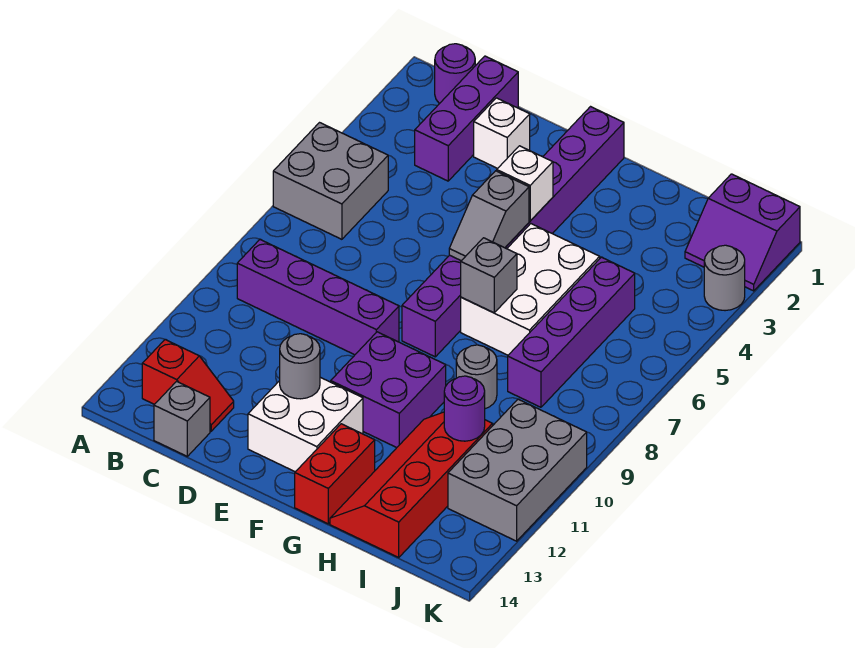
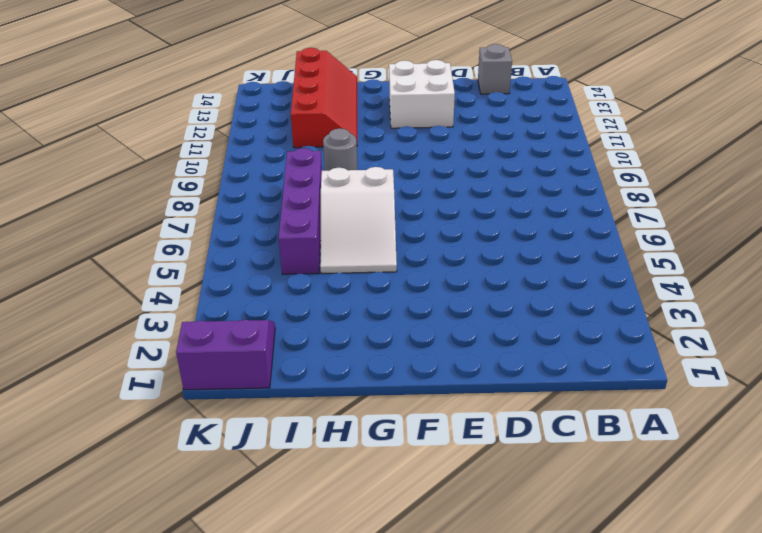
white 2x3 slope [320,167,397,273] -> white 2x3 brick [461,224,600,355]
none -> grey 2x2 brick [273,123,388,239]
none -> purple 1x1 round brick [435,44,475,104]
none -> purple 1x4 brick [237,239,399,355]

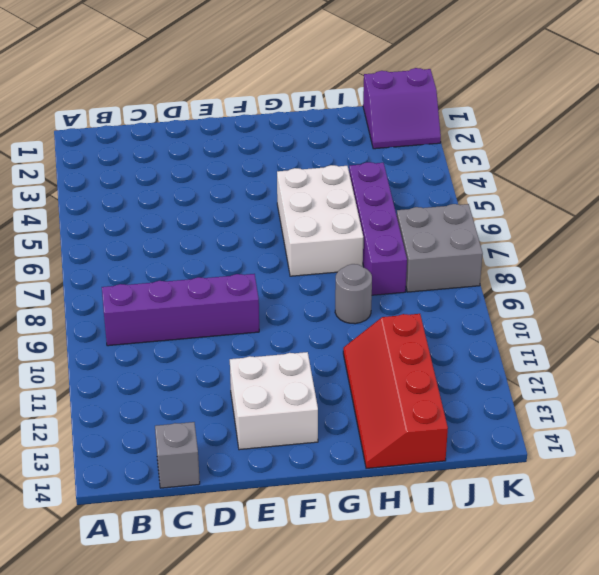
grey 2x2 brick [397,204,483,292] -> grey 2x2 brick moved to [273,123,388,239]
none -> purple 1x1 round brick [435,44,475,104]
none -> red 1x2 slope [142,340,234,431]
none -> purple 1x3 brick [415,56,518,181]

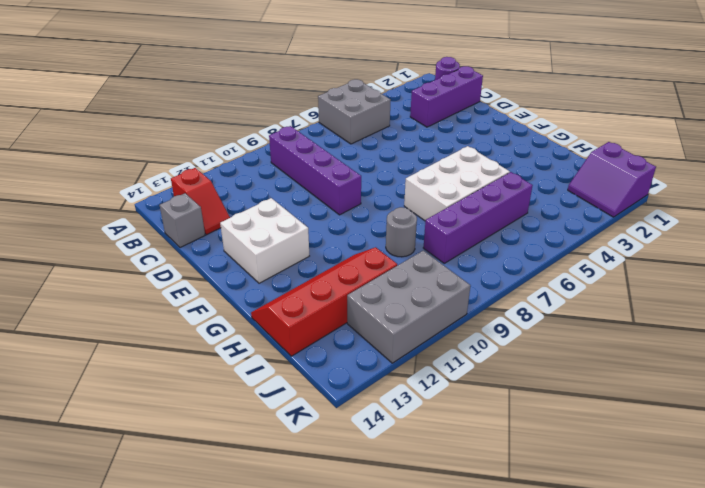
none -> white 1x1 brick [474,98,530,168]
none -> purple 1x8 brick [402,107,624,357]
none -> purple 2x2 brick [331,332,446,448]

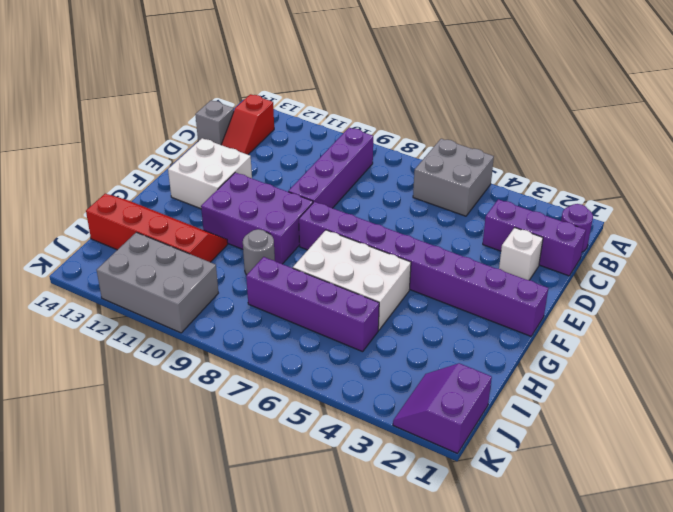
purple 2x3 brick [201,172,313,264] -> purple 2x2 brick [331,332,446,448]
none -> red 1x2 brick [295,424,375,524]
none -> grey 1x1 round brick [704,245,745,311]
none -> grey 1x1 round brick [280,334,320,399]

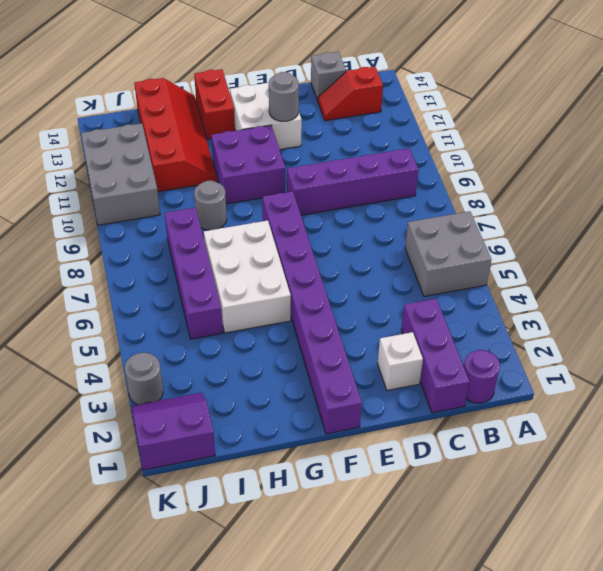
none -> white 1x1 brick [497,146,553,221]
none -> grey 1x2 slope [449,171,529,261]
none -> grey 1x1 brick [461,238,517,313]

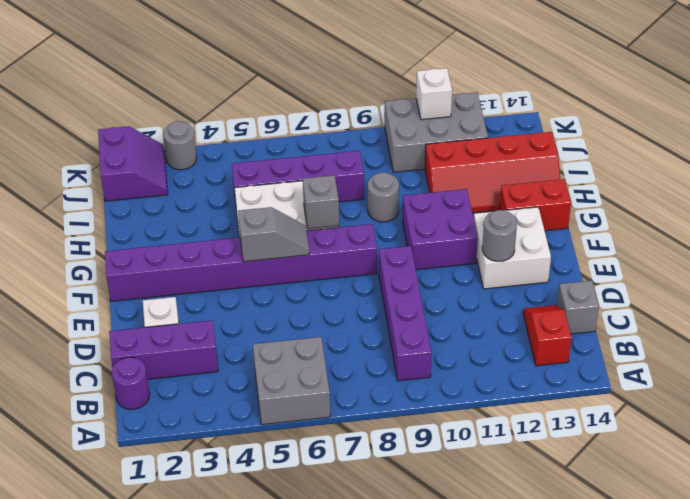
white 1x1 brick [416,68,452,120] -> white 1x1 brick moved to [497,146,553,221]
none -> purple 1x1 round brick [444,376,485,441]

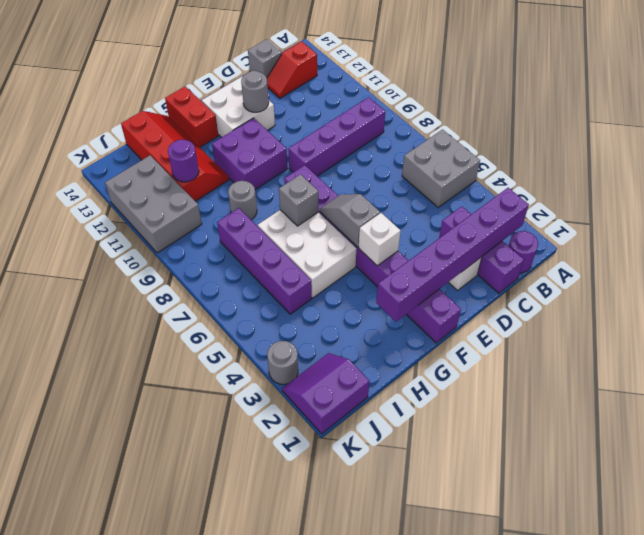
purple 1x6 brick [376,188,529,322] -> none

